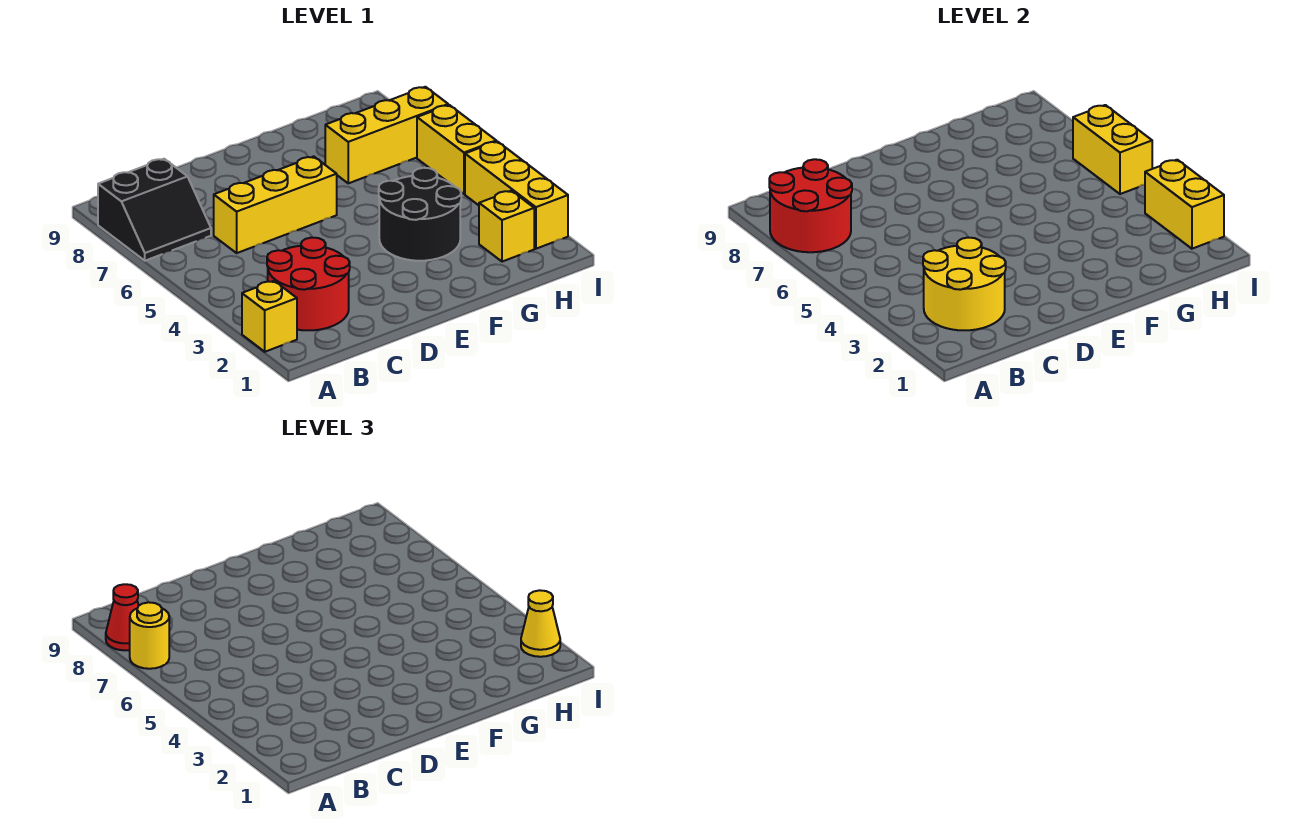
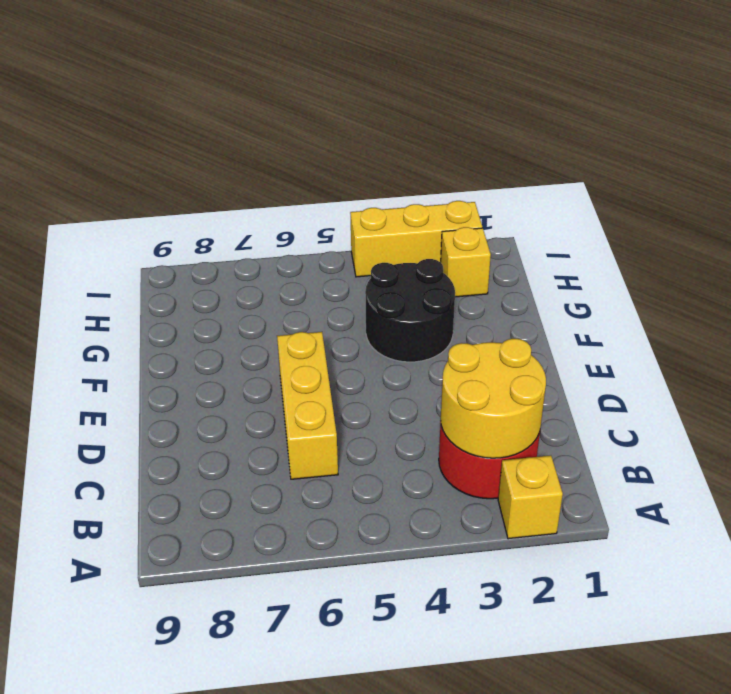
none -> black 2x2 slope [98,159,211,261]
none -> yellow 1x3 brick [325,87,448,183]
none -> yellow 1x2 brick [417,105,496,194]

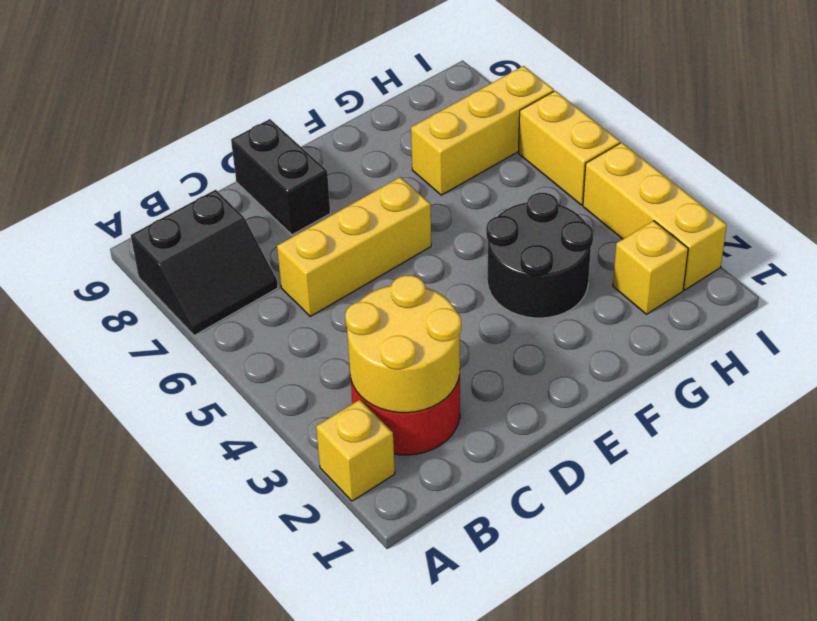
black 1x2 brick [231,119,330,235] -> none
none -> red 2x2 round brick [769,159,852,252]
none -> yellow 1x2 brick [1145,160,1224,249]
none -> yellow 1x2 brick [1073,105,1152,194]

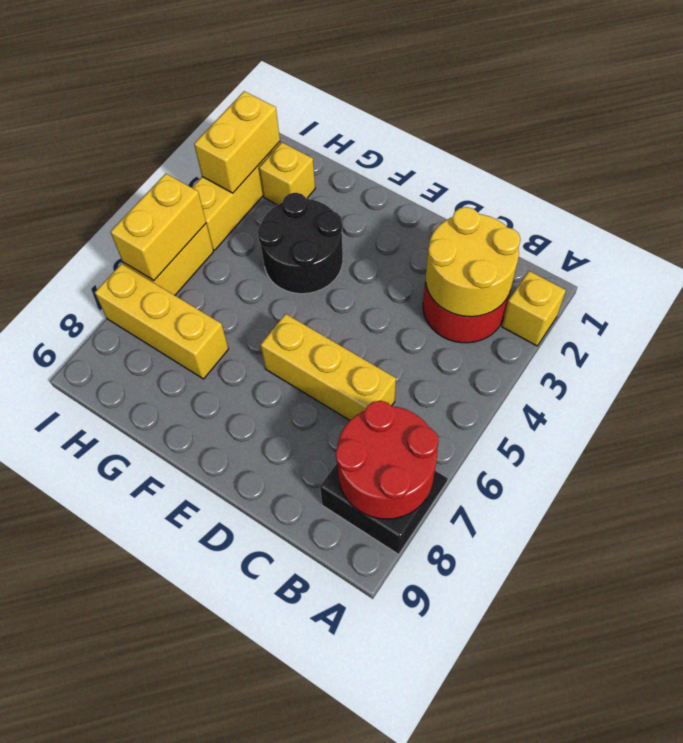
none -> yellow 1x1 round brick [130,602,169,669]
none -> red 1x1 cone [106,584,139,650]
none -> yellow 1x1 cone [521,590,560,657]

